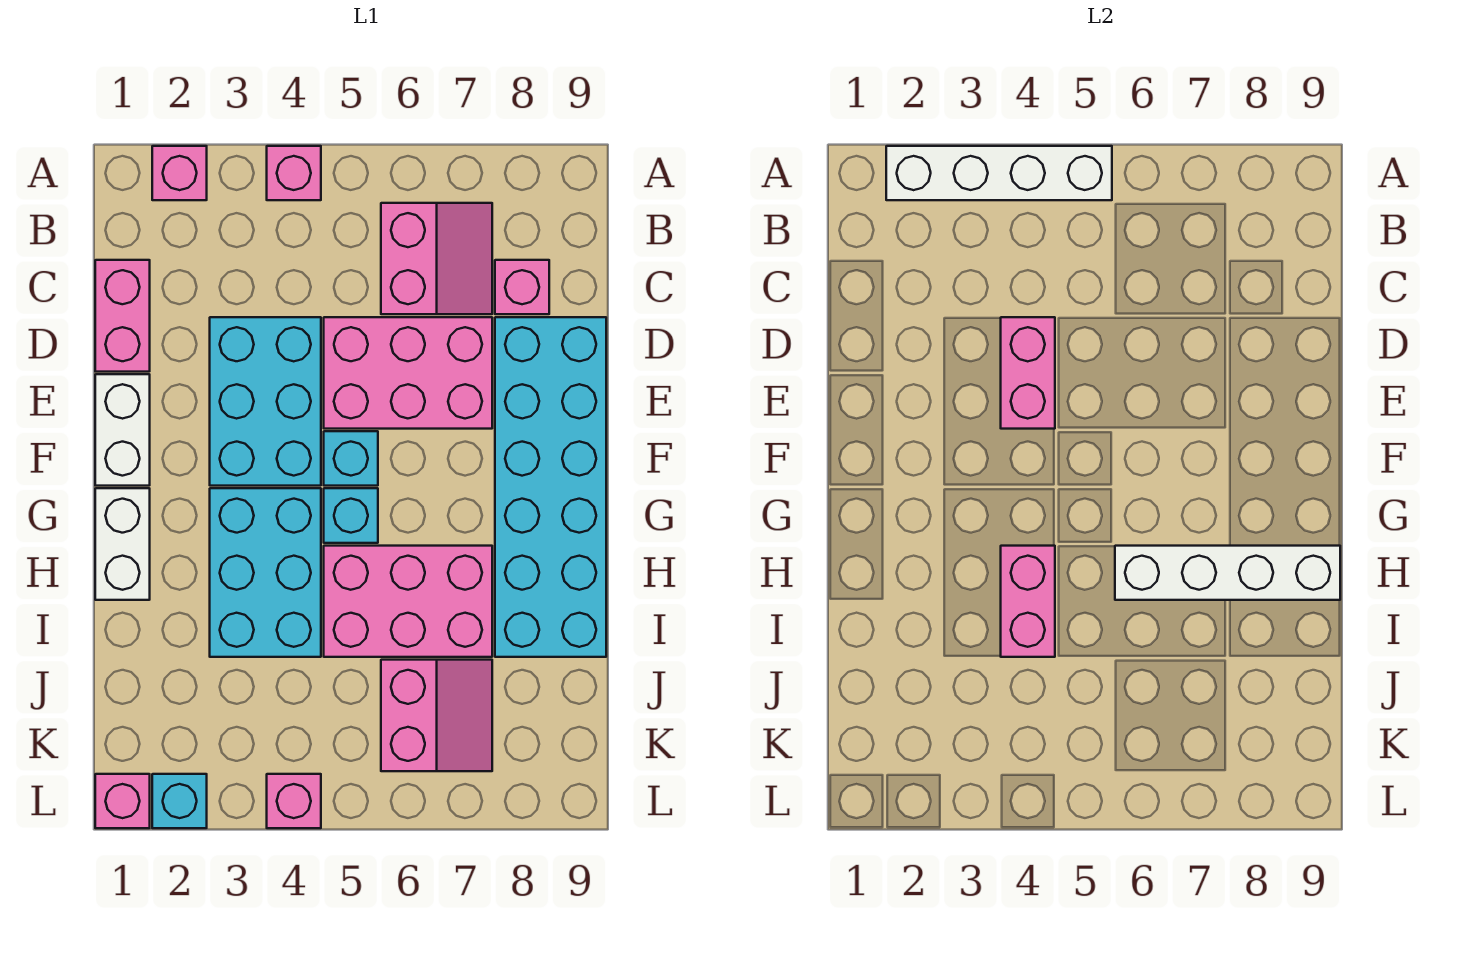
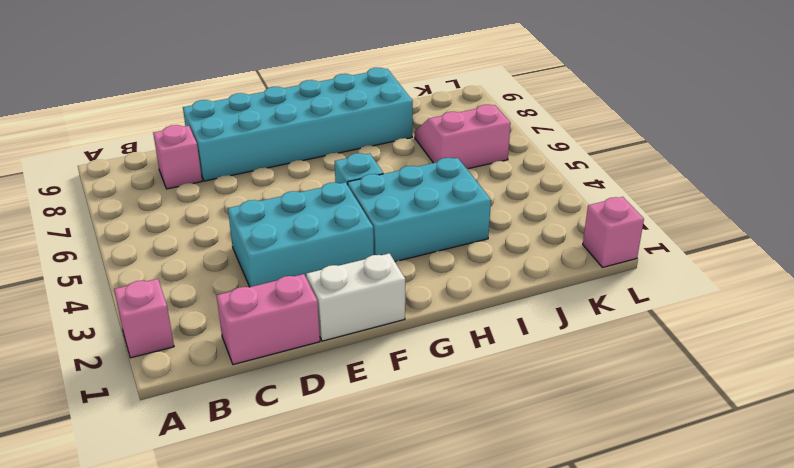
none -> pink 1x1 brick [267,146,321,200]
none -> pink 2x2 slope [381,203,492,314]
none -> pink 2x3 brick [324,317,492,429]

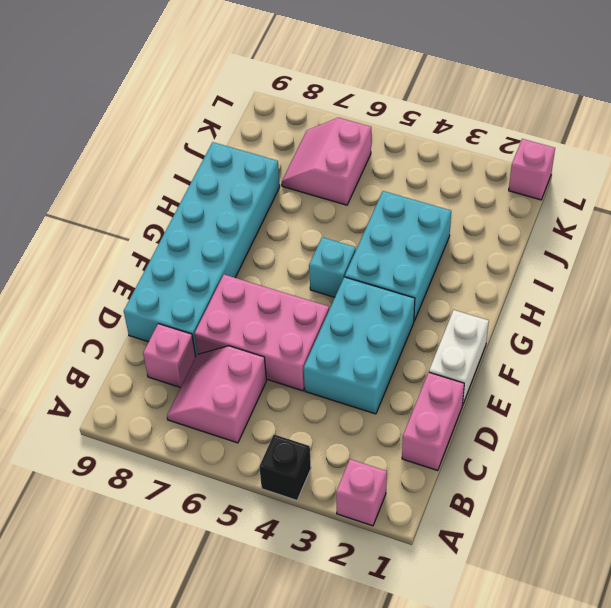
black 1x1 brick [259,435,311,500] -> pink 1x1 brick [267,146,321,200]
none -> cyan 1x1 brick [324,431,378,486]
none -> white 1x2 brick [95,488,150,600]
none -> pink 2x3 brick [324,546,492,657]

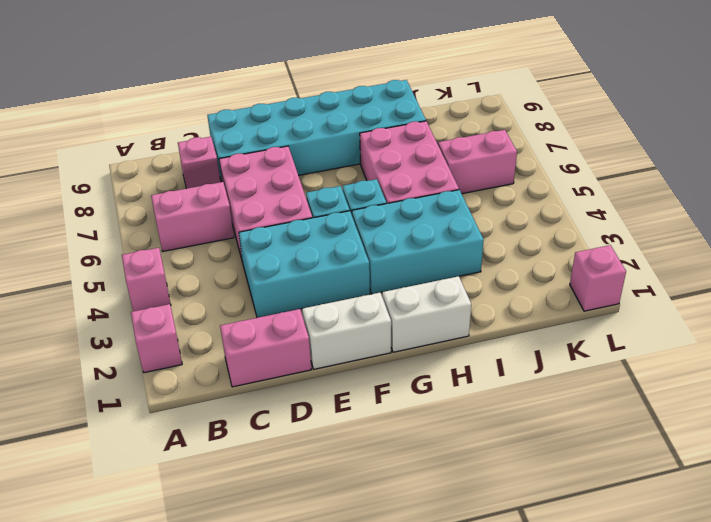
none -> cyan 1x1 brick [152,774,207,828]
none -> pink 1x1 brick [267,774,321,828]
none -> white 1x4 brick [886,146,1112,200]

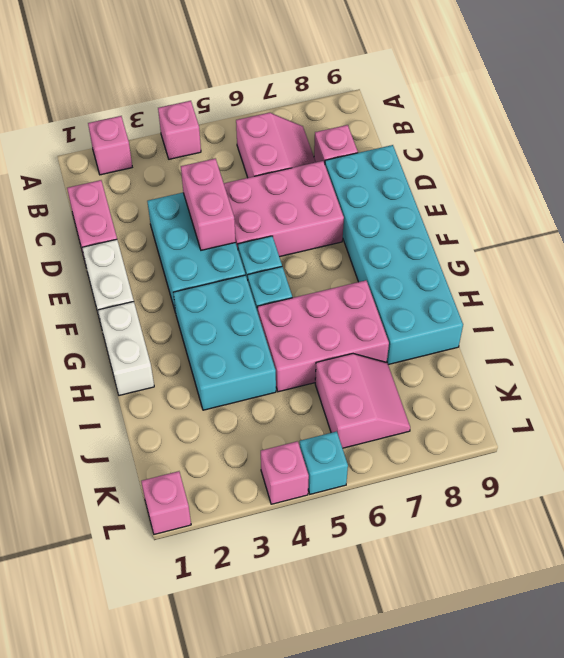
cyan 1x1 brick [300,431,348,494] -> cyan 1x1 brick moved to [152,774,207,828]
none -> white 1x4 brick [886,146,1112,200]
none -> pink 1x2 brick [1001,546,1055,657]
none -> white 1x4 brick [1115,546,1340,600]

